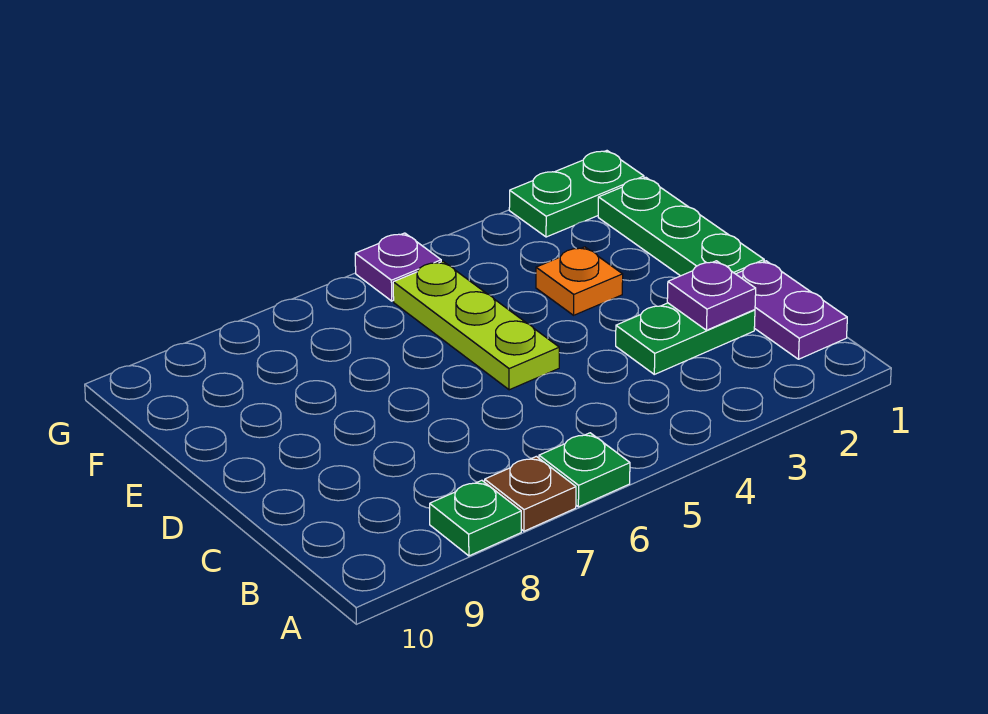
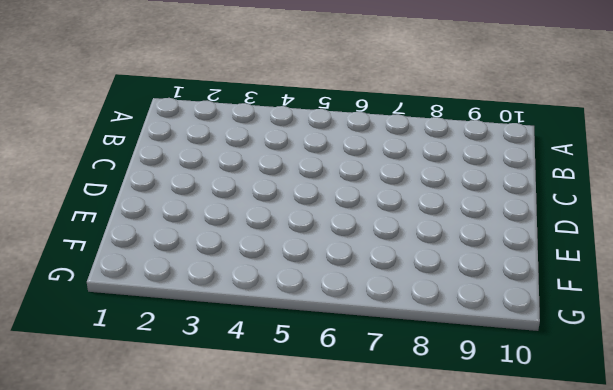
none -> green 1x1 plate [539,433,630,507]
none -> brown 1x1 plate [485,456,576,531]

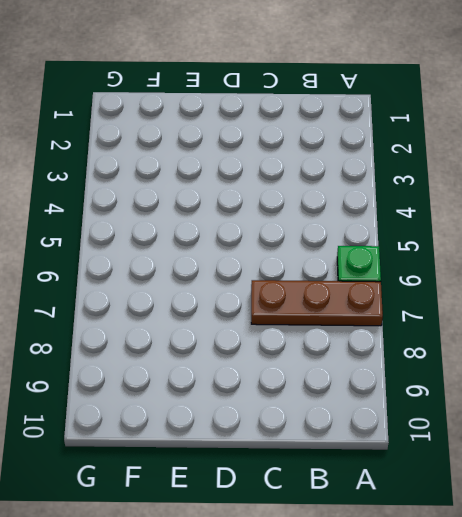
brown 1x3 plate [251,280,383,326] -> brown 1x1 plate [485,456,576,531]
none -> green 1x1 plate [430,480,521,556]
none -> purple 1x2 plate [736,261,847,359]

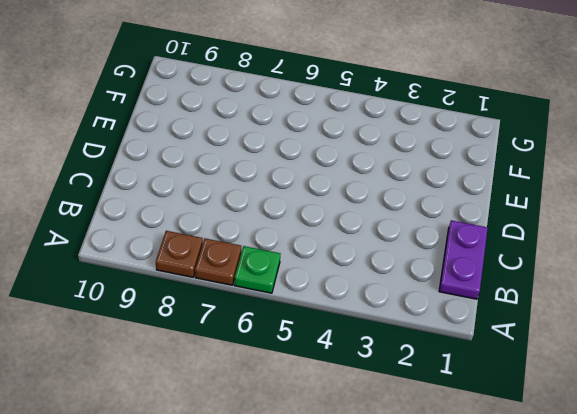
brown 1x1 plate [156,231,203,277] -> green 1x1 plate [430,480,521,556]
none -> green 1x2 plate [616,303,755,374]
none -> green 1x3 plate [598,178,764,276]

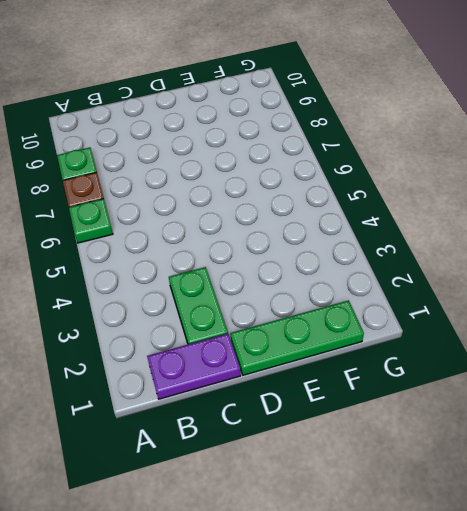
none -> lime 1x3 plate [393,261,559,390]
none -> orange 1x1 plate [536,247,623,315]

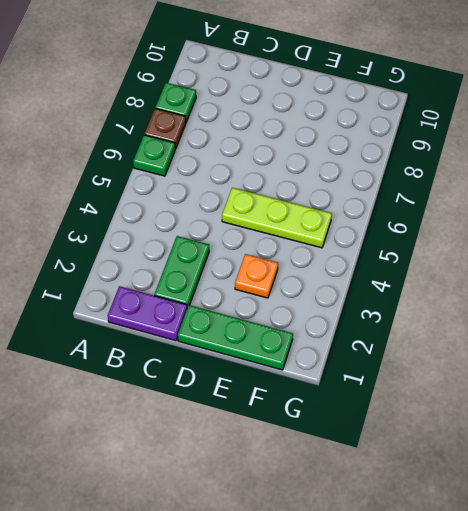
none -> green 1x2 plate [509,151,644,237]
none -> purple 1x1 plate [355,233,441,301]

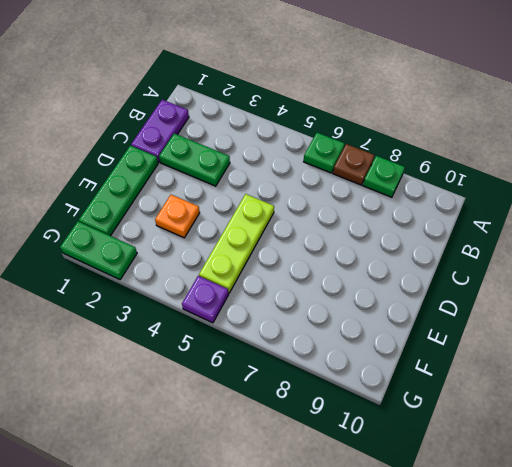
none -> purple 1x1 plate [667,261,756,330]

